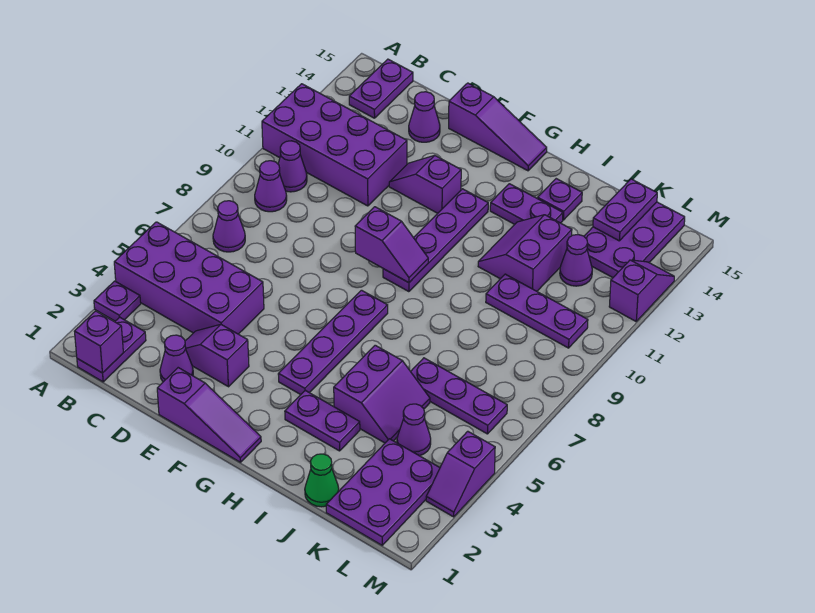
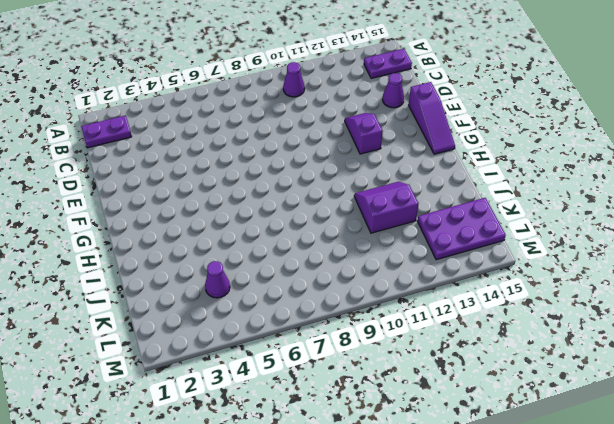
none -> purple 1x1 plate [94,281,141,321]
none -> purple 2x4 brick [114,222,264,334]
none -> purple 2x4 brick [262,84,407,206]
none -> purple 1x1 cone [213,201,245,252]

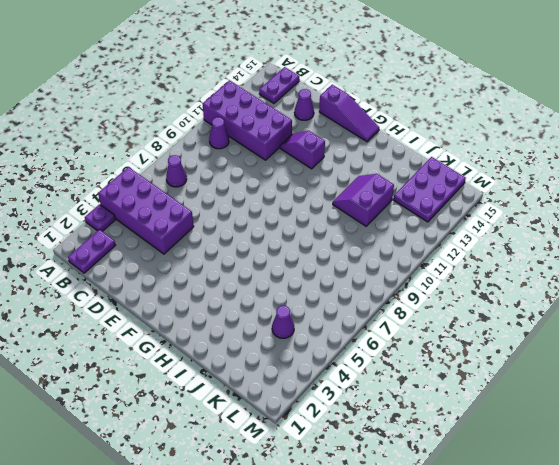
none -> purple 1x1 cone [255,161,287,212]
none -> purple 1x1 cone [160,335,193,382]
none -> purple 1x2 slope [185,325,249,387]
none -> purple 1x3 slope [157,368,261,462]

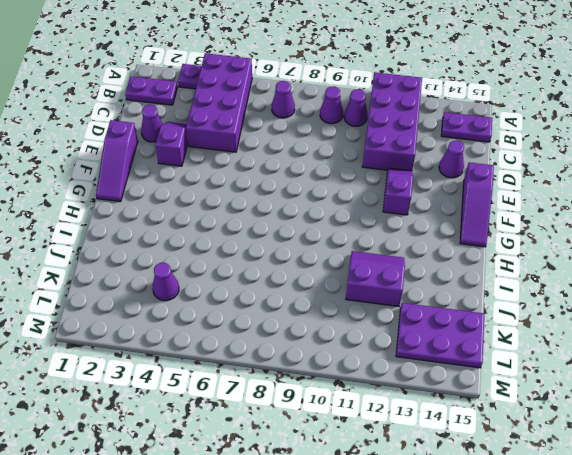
none -> purple 1x4 plate [278,290,388,395]
none -> purple 1x4 plate [383,189,488,292]
none -> purple 1x2 plate [285,390,360,451]
none -> purple 1x2 plate [490,184,563,224]

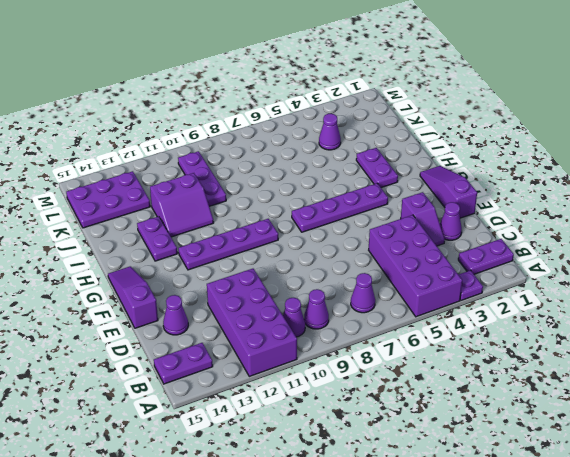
none -> purple 1x2 slope [389,155,461,213]
none -> purple 2x2 slope [334,345,430,443]
none -> purple 1x1 plate [538,179,582,220]
none -> green 1x1 cone [305,454,339,507]

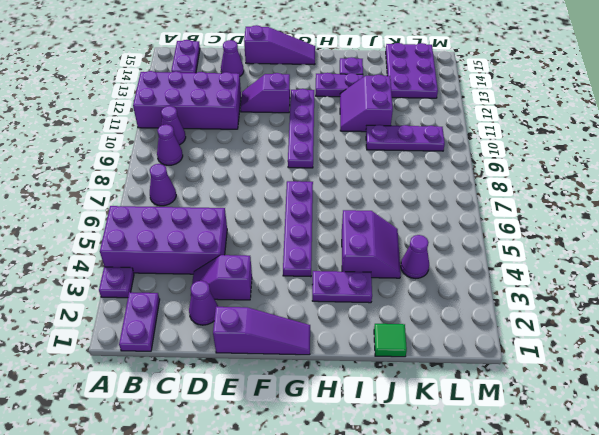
green 1x1 tile [374,324,407,357] -> green 1x1 cone [305,454,339,507]
none -> purple 1x3 plate [411,358,507,434]
none -> purple 2x3 plate [326,439,440,545]
none -> purple 1x1 cone [560,235,592,286]
none -> purple 1x2 slope [426,431,495,517]

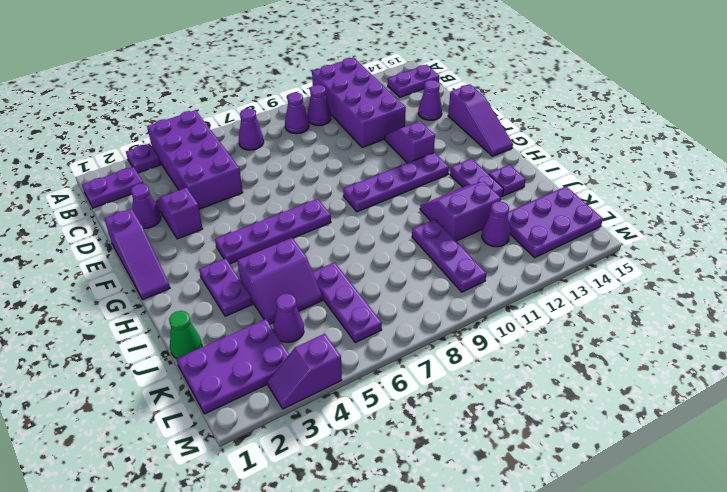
none -> purple 1x2 slope [609,260,674,321]
none -> purple 1x1 brick [74,311,123,373]
none -> purple 1x2 slope [355,207,428,283]
none -> purple 1x2 plate [593,179,657,241]

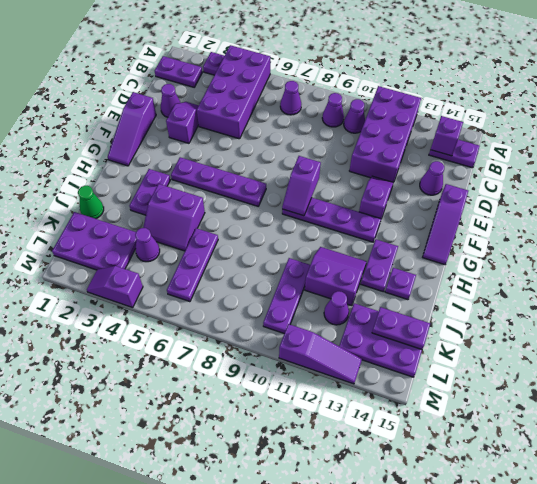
purple 1x1 brick [431,116,463,156] -> purple 1x1 brick moved to [74,311,123,373]
purple 1x3 slope [279,324,362,384] -> purple 1x2 slope [609,260,674,321]

